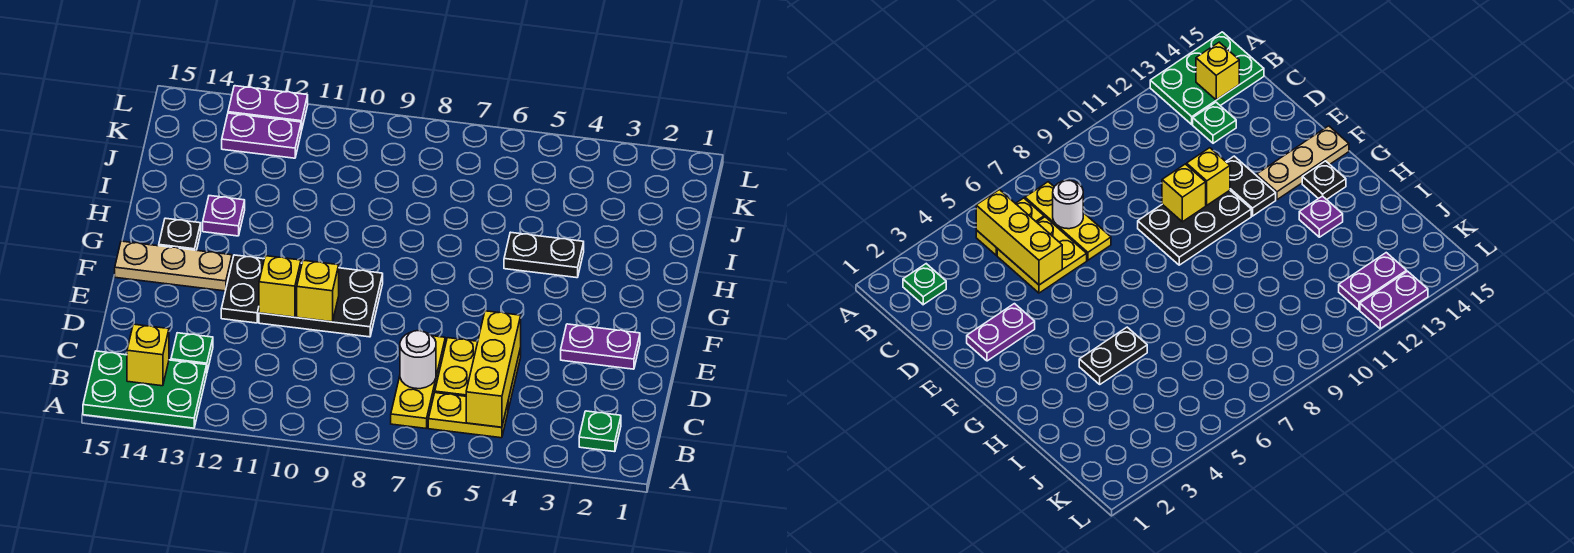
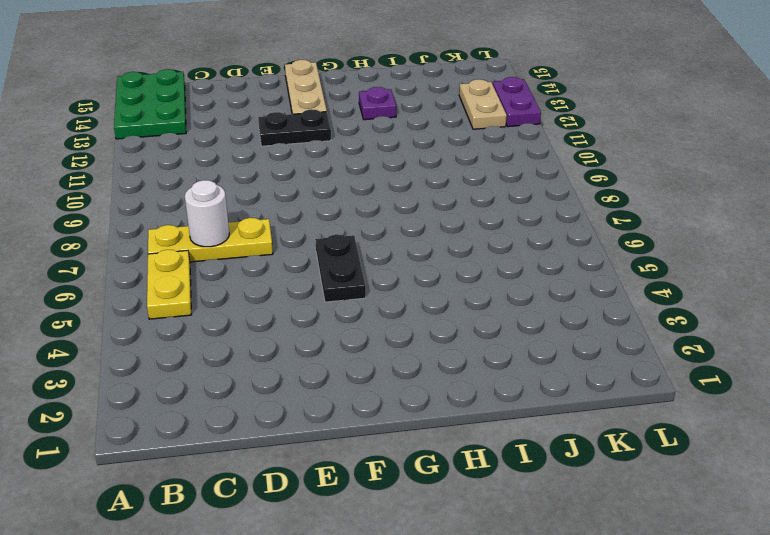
black 1x2 plate [315,234,366,302] -> black 1x2 plate moved to [504,232,584,278]
tan 1x2 plate [459,79,507,129] -> purple 1x2 plate [222,113,301,158]
none -> green 1x1 plate [579,411,621,452]
none -> yellow 2x2 plate [435,338,521,409]
none -> green 1x1 plate [171,333,213,371]

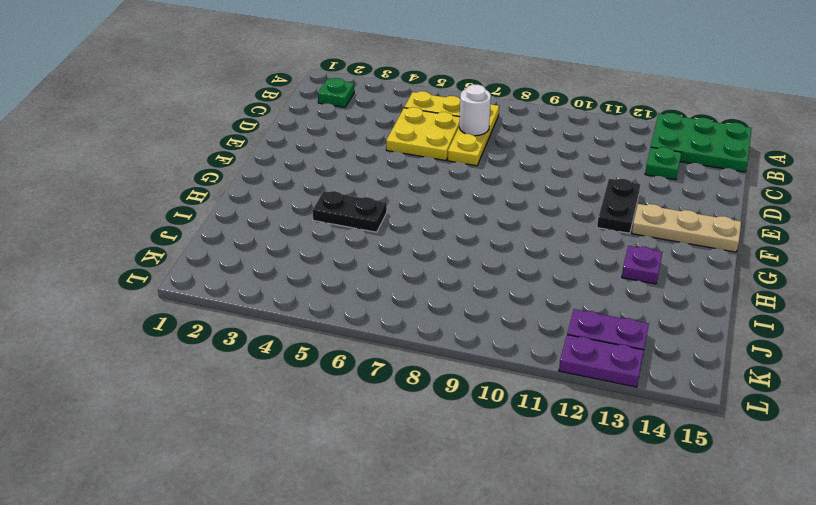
none -> purple 1x2 plate [561,324,640,369]
none -> black 2x3 plate [259,263,383,337]
none -> black 1x1 plate [159,218,201,250]

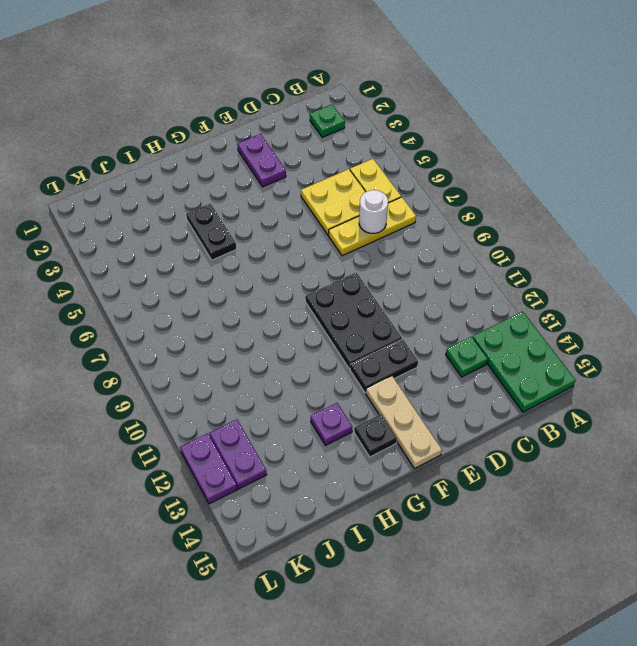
none -> yellow 1x3 brick [466,311,521,427]
none -> yellow 1x1 brick [127,324,169,386]
none -> yellow 1x1 brick [297,260,339,322]

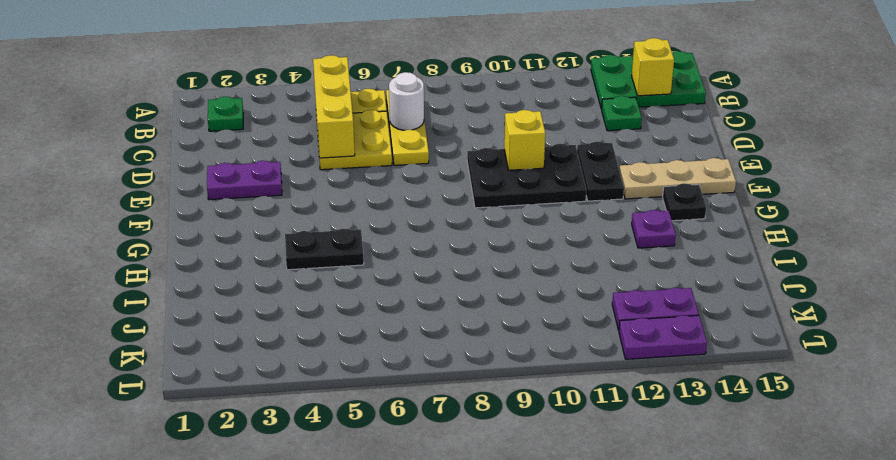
none -> yellow 1x1 brick [259,256,301,317]

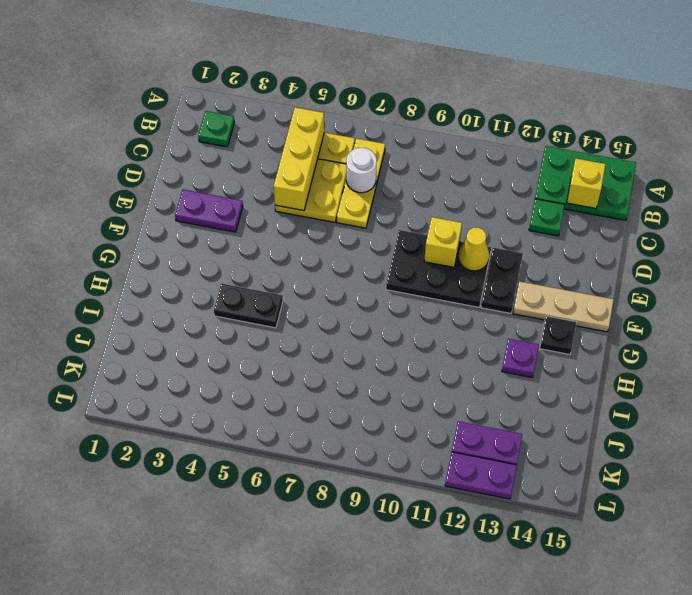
yellow 1x1 cone [459,228,490,271] -> yellow 1x1 brick [259,256,301,317]

